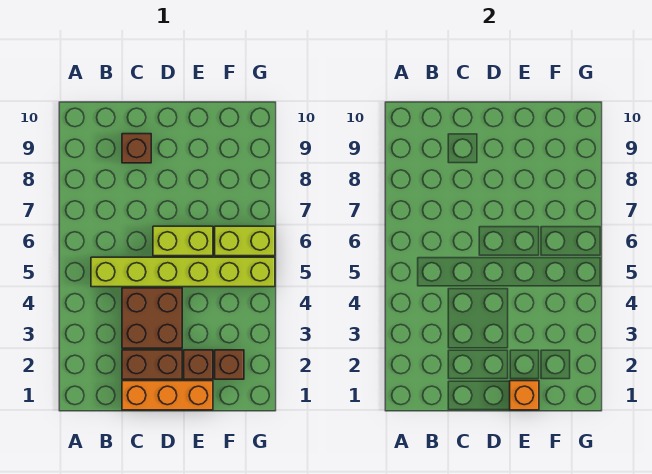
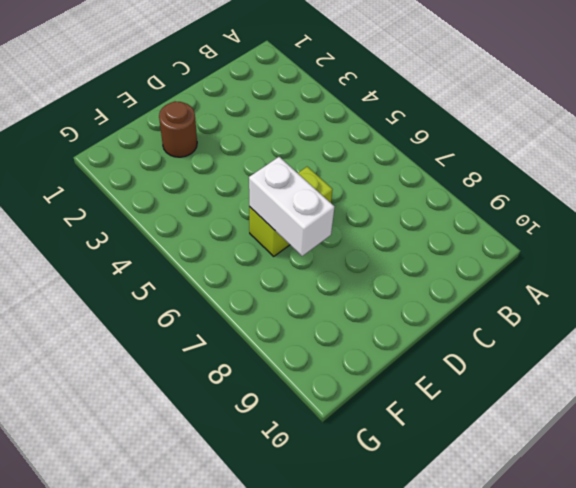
brown 1x1 round brick [159,101,197,157] -> brown 1x1 brick [184,350,213,379]
white 1x2 brick [249,157,334,256] -> none
none -> lime 1x6 brick [91,257,275,287]
none -> orange 1x3 brick [122,381,213,410]

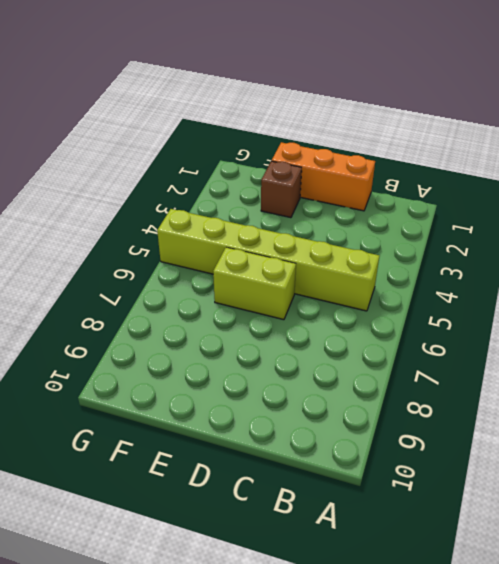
none -> brown 1x2 brick [122,350,182,379]
none -> brown 2x2 brick [122,288,182,348]

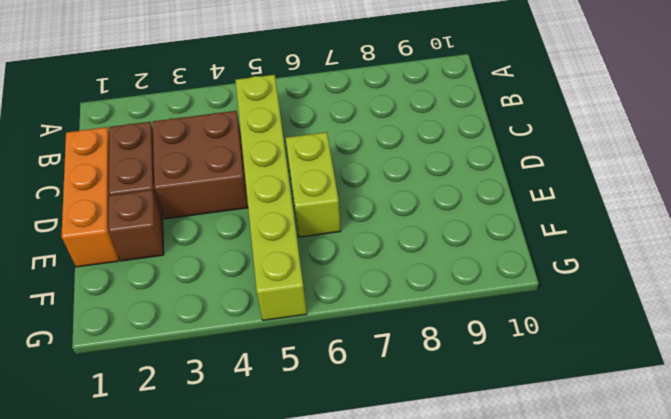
none -> brown 1x1 brick [122,134,151,163]
none -> brown 1x1 brick [215,350,244,379]

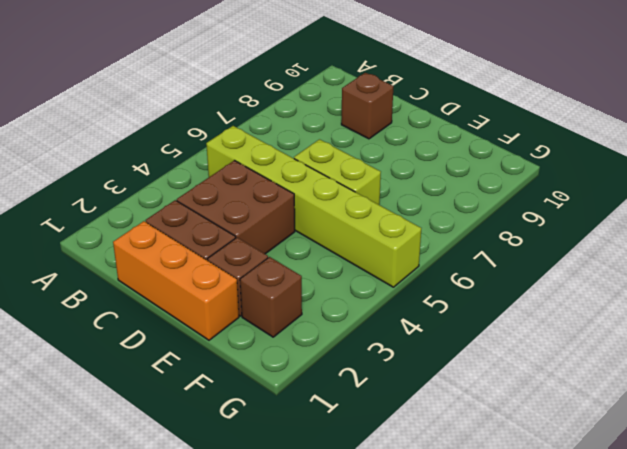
none -> lime 1x2 brick [215,226,275,256]
none -> orange 1x1 brick [510,381,539,410]

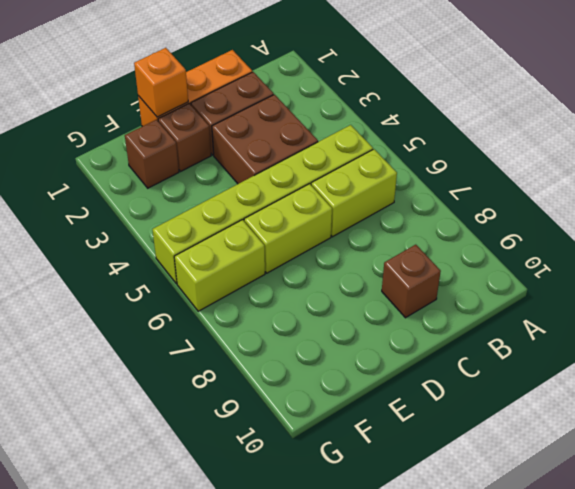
lime 1x2 brick [311,149,397,237] -> none

